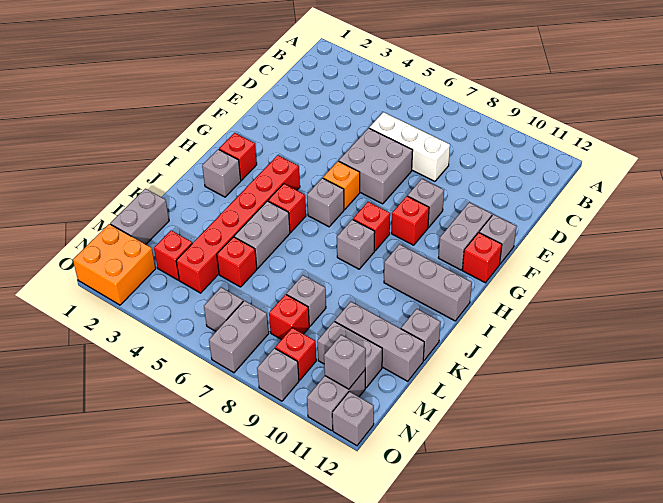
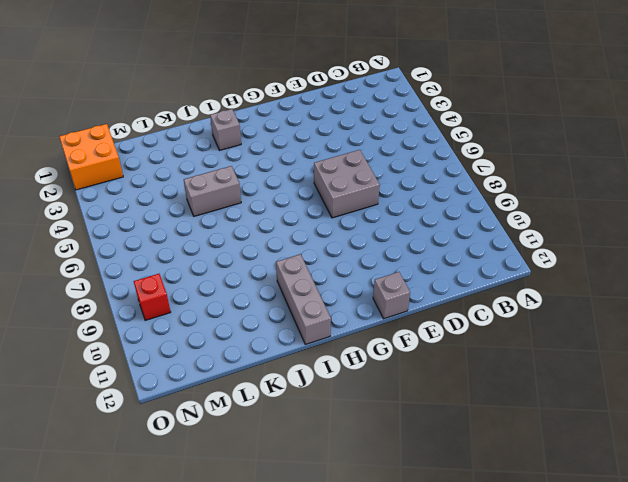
none -> white 1x3 brick [369,112,450,181]
none -> grey 1x1 brick [407,179,444,227]
none -> grey 1x2 brick [438,202,492,270]
none -> orange 1x1 brick [323,161,360,209]

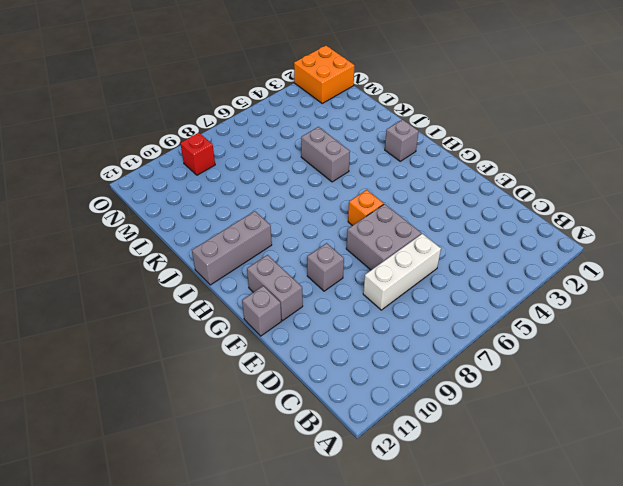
none -> red 1x1 brick [392,196,429,245]
none -> red 1x1 brick [462,233,502,283]
none -> red 1x1 brick [219,133,257,180]
none -> red 1x6 brick [176,155,300,293]

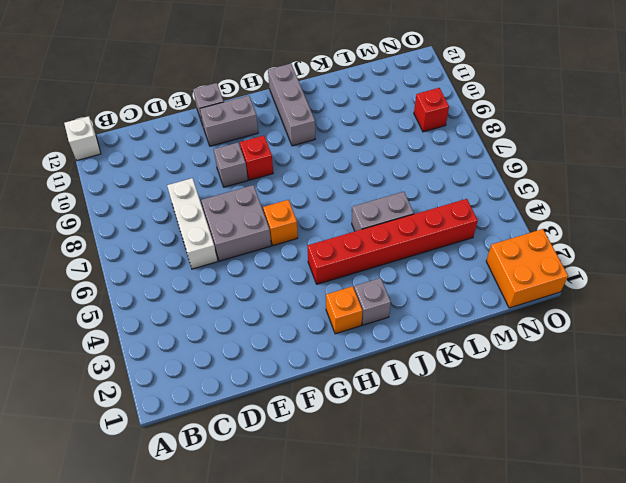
white 1x1 brick [64,116,101,160] -> none
orange 1x1 brick [326,286,362,334] -> red 1x1 brick [219,133,257,180]
none -> red 1x1 brick [462,233,502,283]
none -> grey 1x1 brick [307,178,344,227]
none -> red 1x1 brick [353,202,390,251]
none -> red 1x1 brick [268,184,306,232]

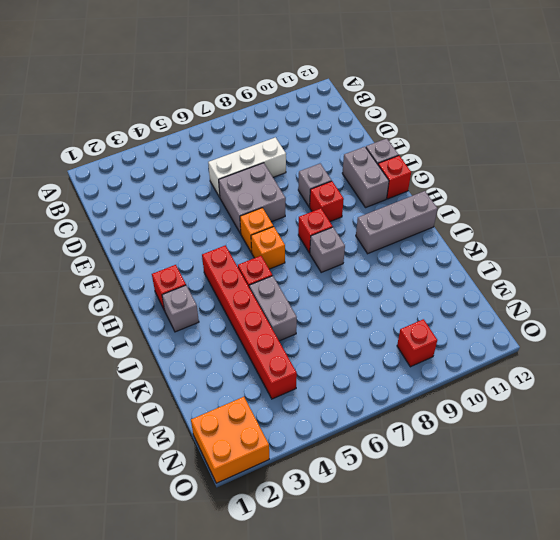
orange 1x1 brick [251,227,285,269] -> grey 1x1 brick [307,178,344,227]
none -> grey 1x1 brick [401,309,441,361]
none -> grey 1x2 brick [110,189,169,244]
none -> red 1x1 brick [217,237,257,287]
none -> grey 1x1 brick [286,275,326,326]

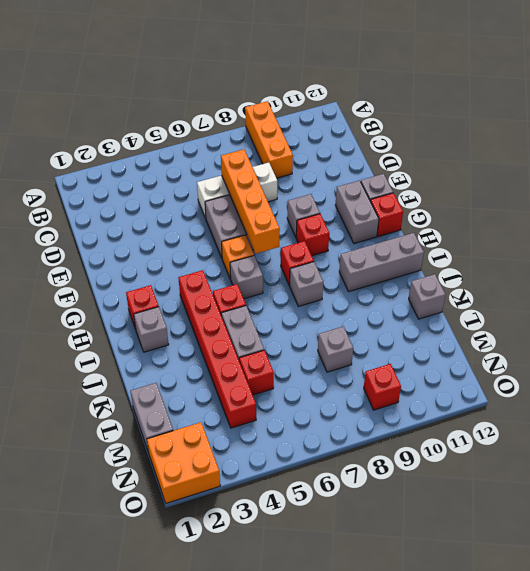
orange 1x3 brick [245,101,293,178] -> none
orange 1x4 brick [221,149,280,254] -> none
none -> grey 1x3 brick [335,302,424,381]
none -> red 1x1 brick [154,231,192,280]
none -> red 1x1 brick [269,294,309,340]
none -> grey 1x2 brick [317,321,382,388]

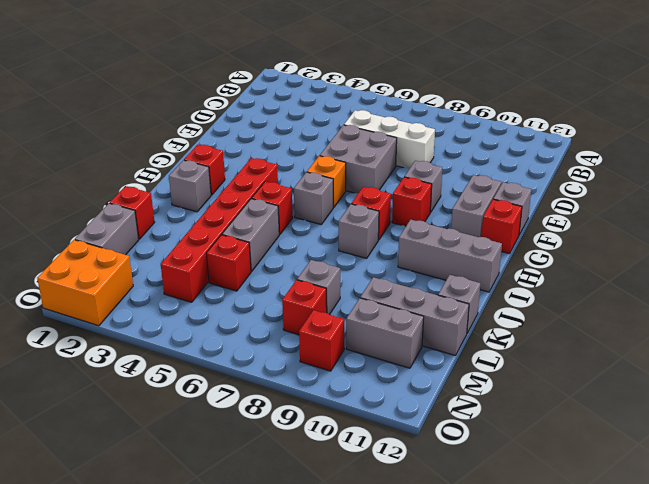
red 1x1 brick [110,186,155,239] -> red 1x1 brick moved to [154,231,192,280]
none -> grey 1x1 brick [204,287,243,331]
none -> grey 1x2 brick [209,301,269,373]
none -> grey 1x2 brick [307,370,365,431]
none -> grey 1x1 brick [257,348,299,401]

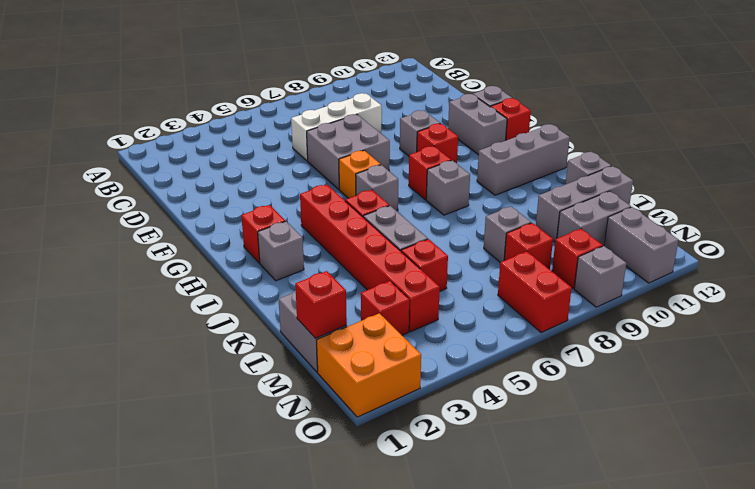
red 1x1 brick [295,271,347,338] -> none
red 1x2 brick [498,251,572,333] -> grey 1x2 brick [209,301,269,373]
none -> grey 1x1 brick [204,287,243,331]
none -> grey 1x1 brick [332,391,374,446]
none -> grey 1x1 brick [324,335,366,389]

